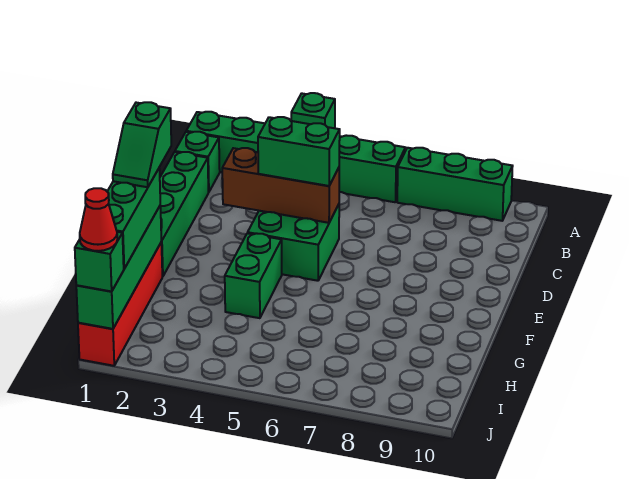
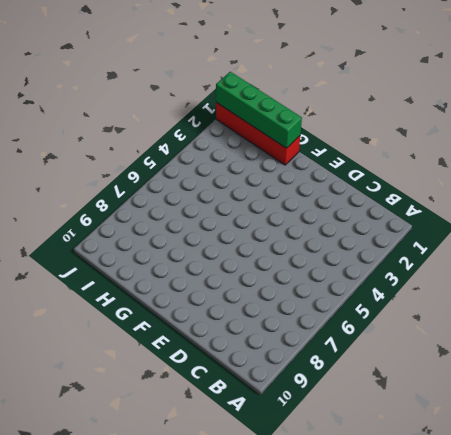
none -> green 1x6 brick [186,112,406,202]
none -> green 1x3 brick [397,148,513,221]
none -> green 1x1 brick [175,132,220,192]

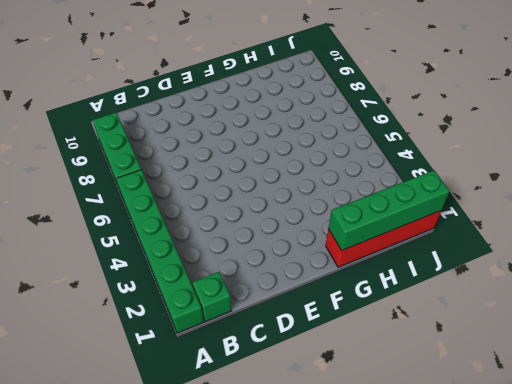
none -> green 1x4 brick [160,152,208,277]
none -> green 2x2 brick [248,204,339,281]
none -> green 1x2 brick [225,233,282,318]

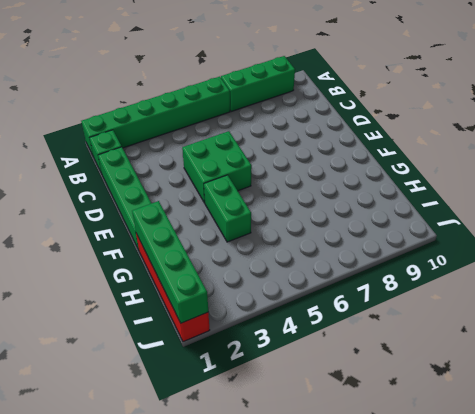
none -> green 1x1 brick [291,93,335,128]
none -> brown 1x3 brick [222,148,339,223]
none -> green 1x2 brick [258,117,340,186]

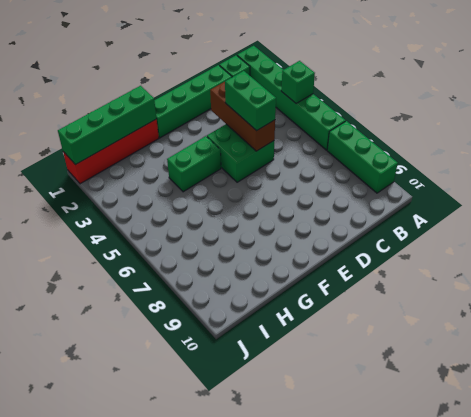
none -> green 1x3 brick [107,169,160,269]
none -> green 1x1 brick [75,232,124,291]
none -> green 1x2 slope [113,102,171,187]

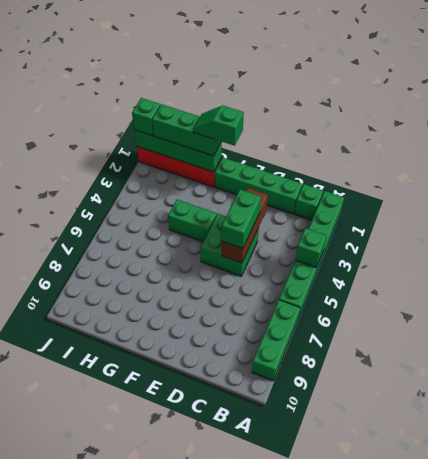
none -> red 1x1 cone [80,188,117,251]

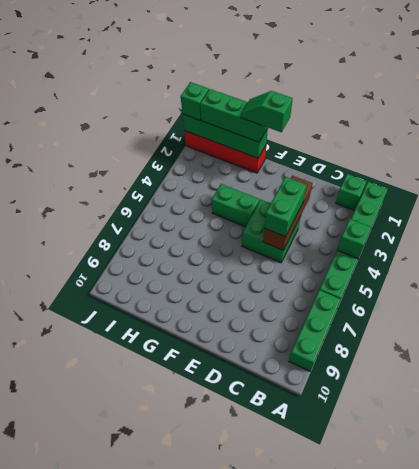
none -> green 1x4 brick [160,152,208,277]
none -> red 1x1 cone [80,188,117,251]

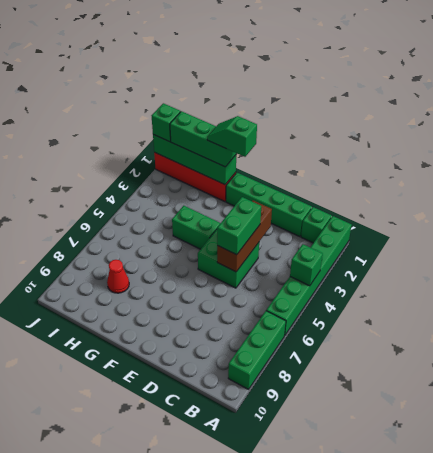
red 1x1 cone [107,260,129,293] -> red 1x1 cone moved to [80,188,117,251]

